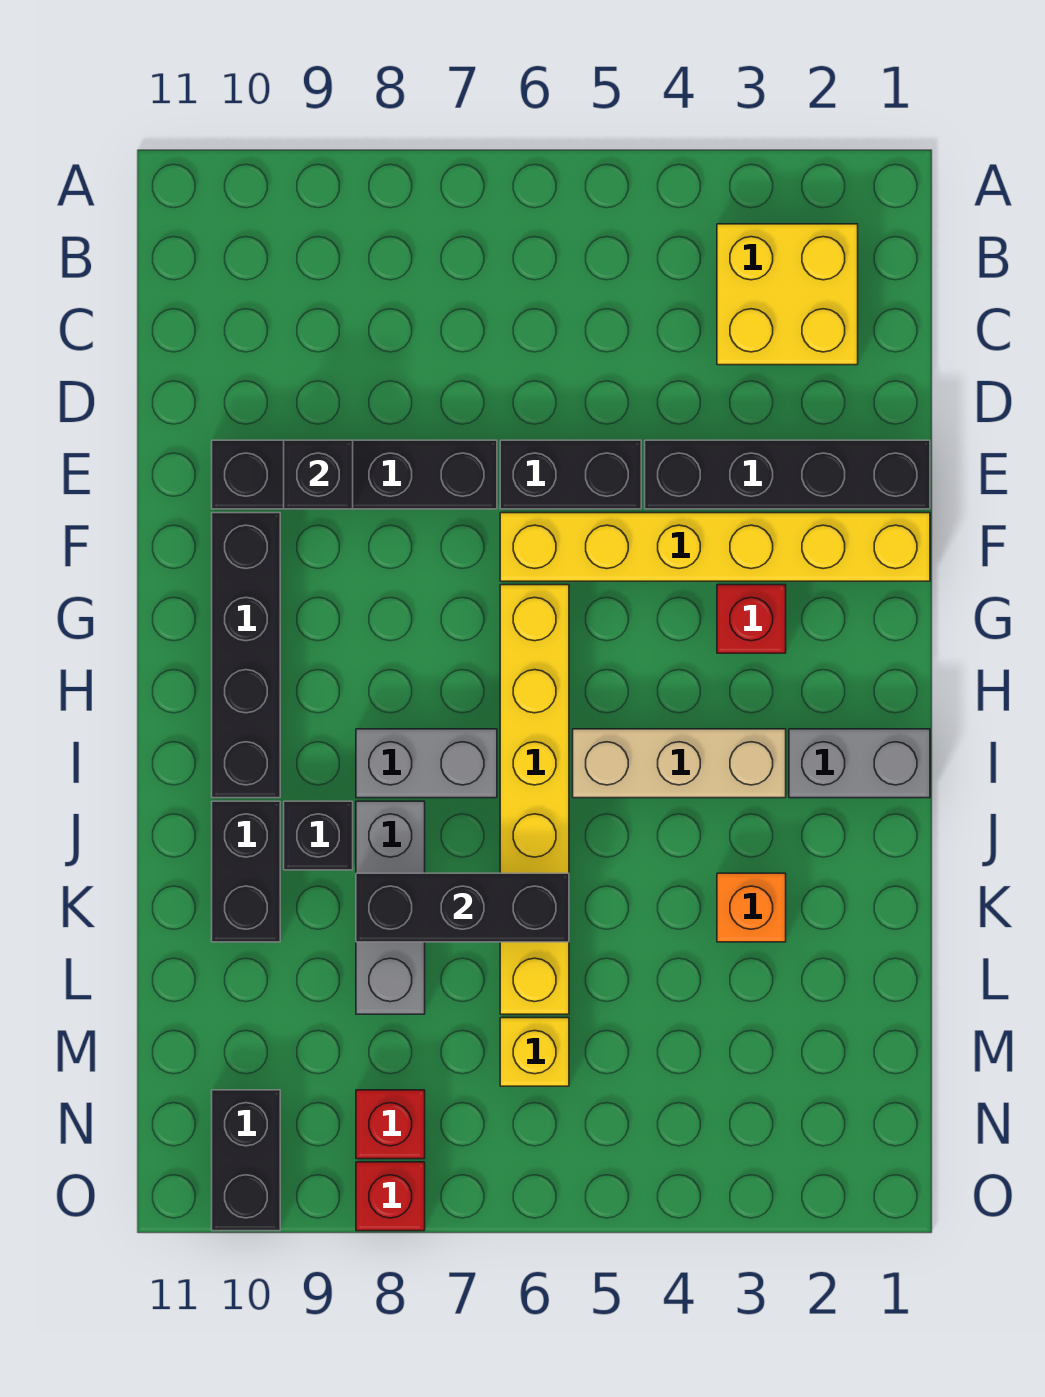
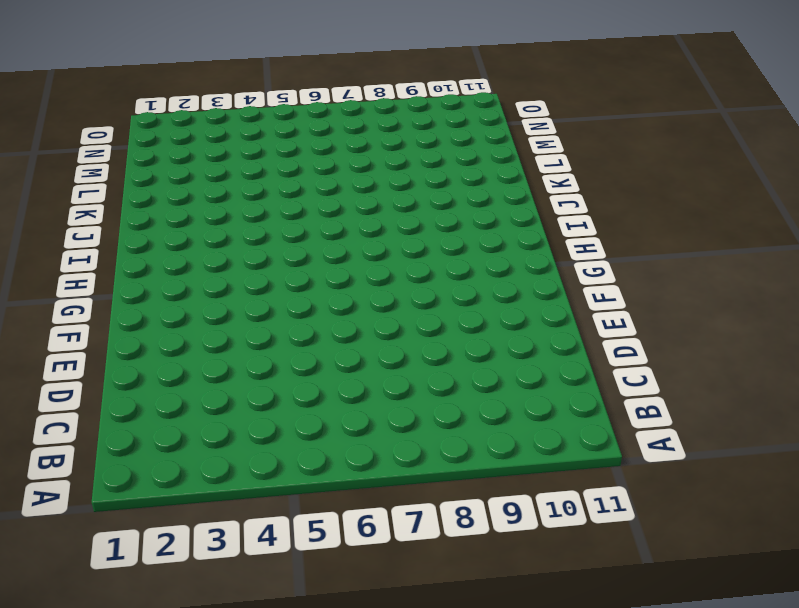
none -> yellow 2x2 brick [717,224,858,365]
none -> black 1x4 brick [645,440,930,509]
none -> black 1x2 brick [500,440,641,509]

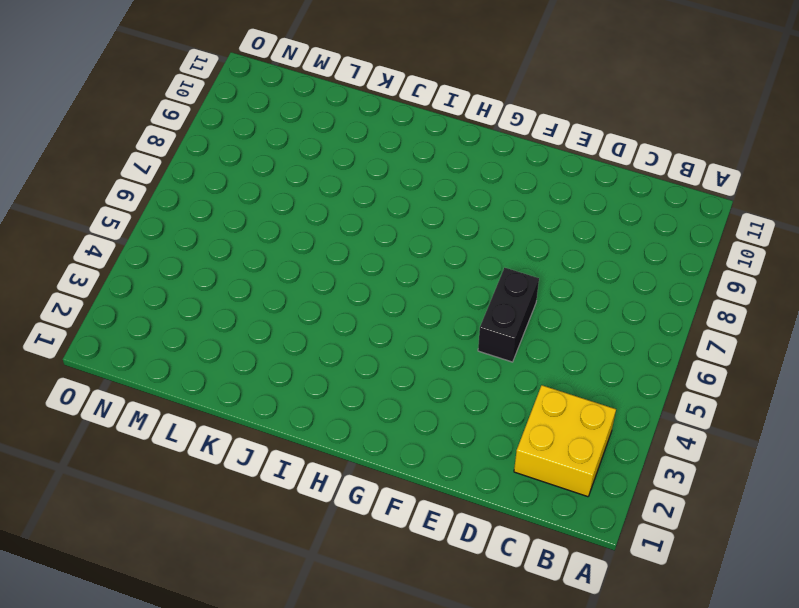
none -> black 1x4 brick [645,440,930,509]
none -> black 1x4 brick [212,440,497,509]
none -> yellow 1x6 brick [500,513,930,581]

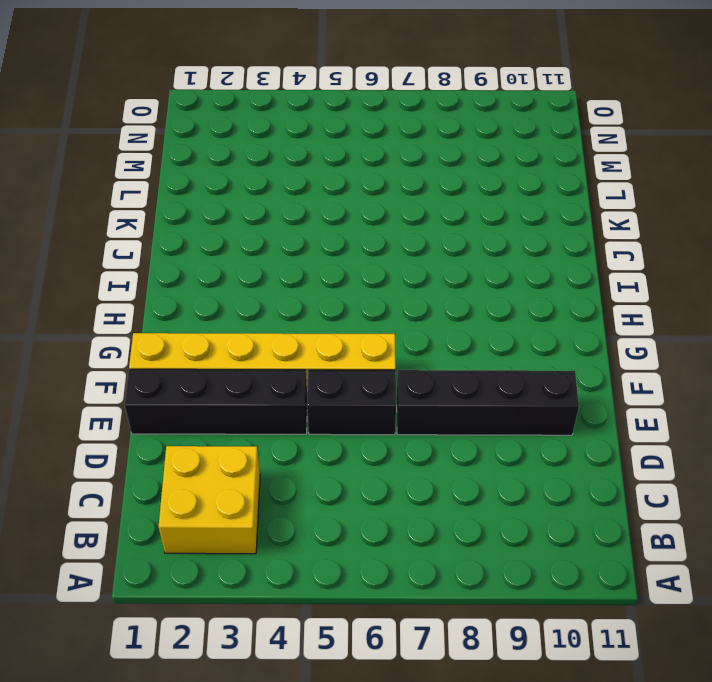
none -> black 1x4 brick [212,513,280,798]
none -> red 1x1 brick [717,585,786,653]
none -> yellow 1x6 brick [500,585,569,1014]

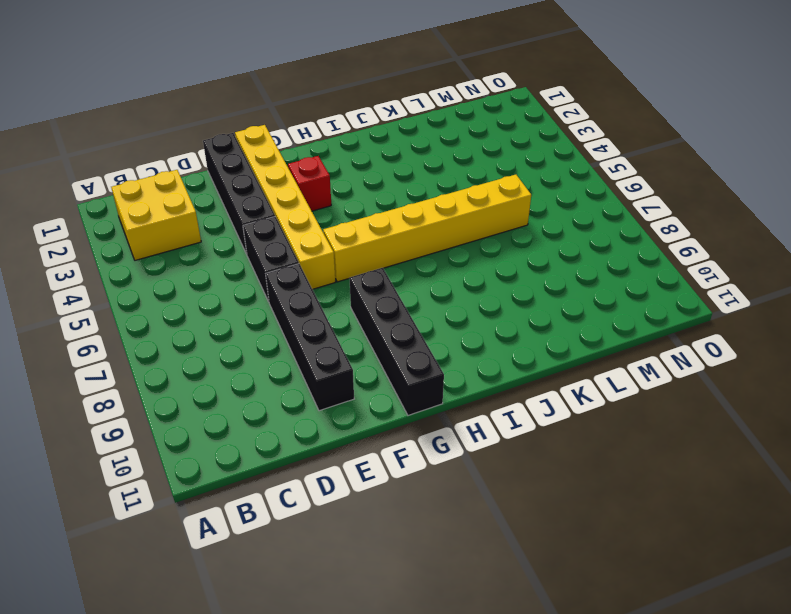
black 1x4 brick [349,268,444,415] -> black 1x4 brick turned to [212,513,280,798]
none -> grey 1x2 brick [789,729,930,798]
none -> tan 1x3 brick [573,729,786,798]
none -> grey 1x2 brick [356,729,497,798]

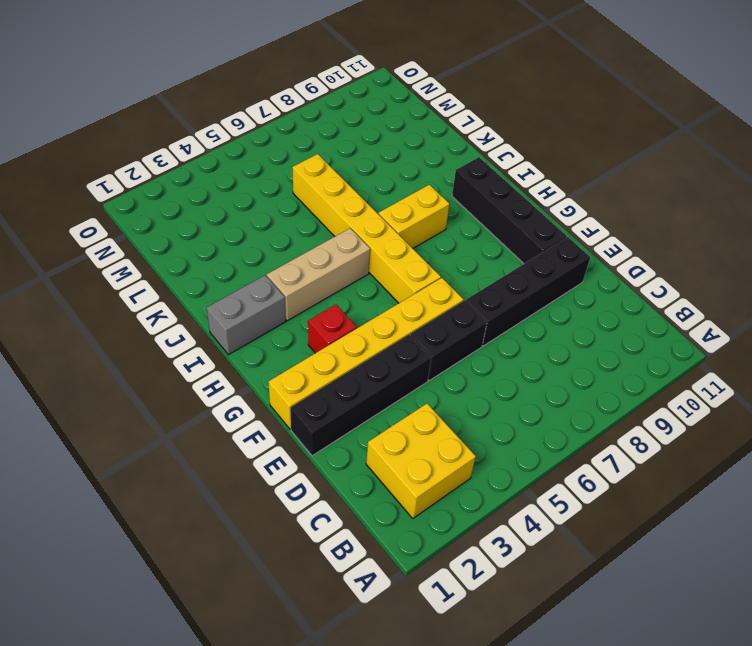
yellow 1x2 brick [379,185,449,248] -> grey 1x2 brick [356,729,497,798]
none -> grey 1x3 brick [356,801,425,1014]
none -> black 1x1 brick [284,801,353,870]
none -> black 1x2 brick [212,801,280,942]

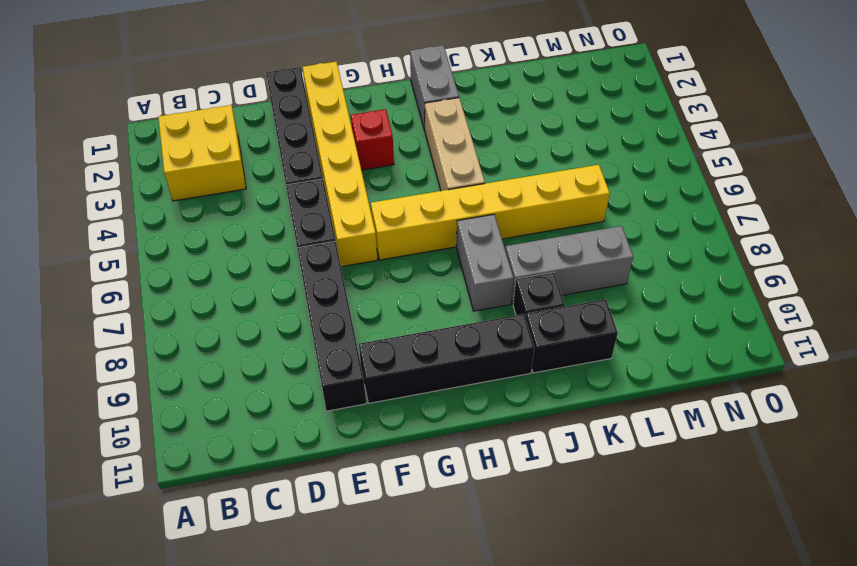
none -> orange 1x1 brick [717,873,786,942]
none -> yellow 1x1 brick [500,1018,569,1086]
none -> red 1x1 brick [356,1090,425,1159]

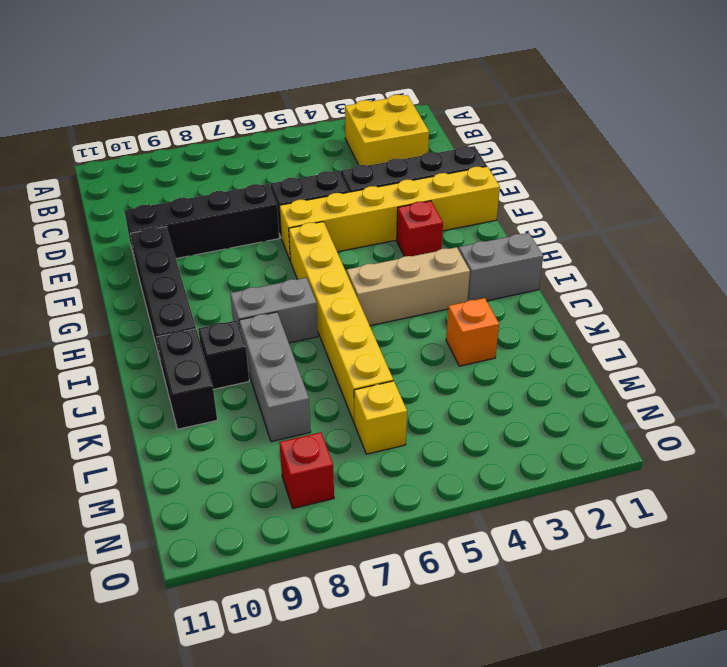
none -> black 1x2 brick [212,1090,280,1231]
none -> red 1x1 brick [356,1162,425,1231]
none -> black 1x1 brick [284,440,353,509]

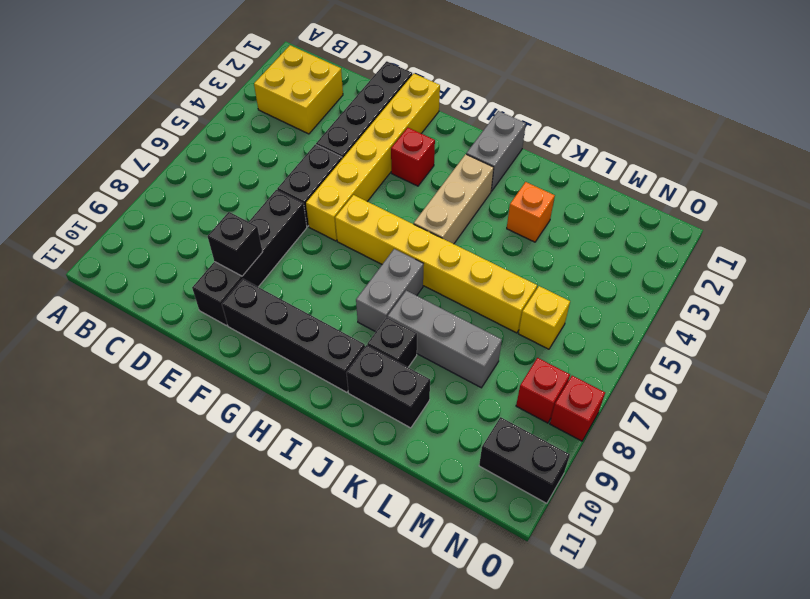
none -> black 1x3 brick [356,873,569,942]

